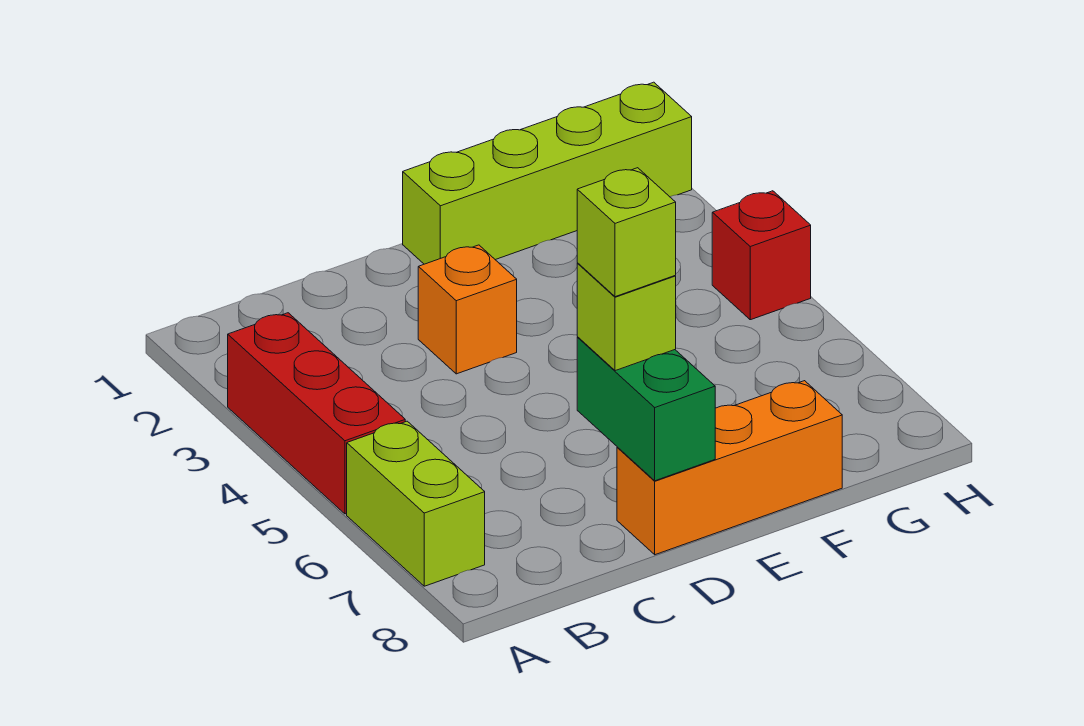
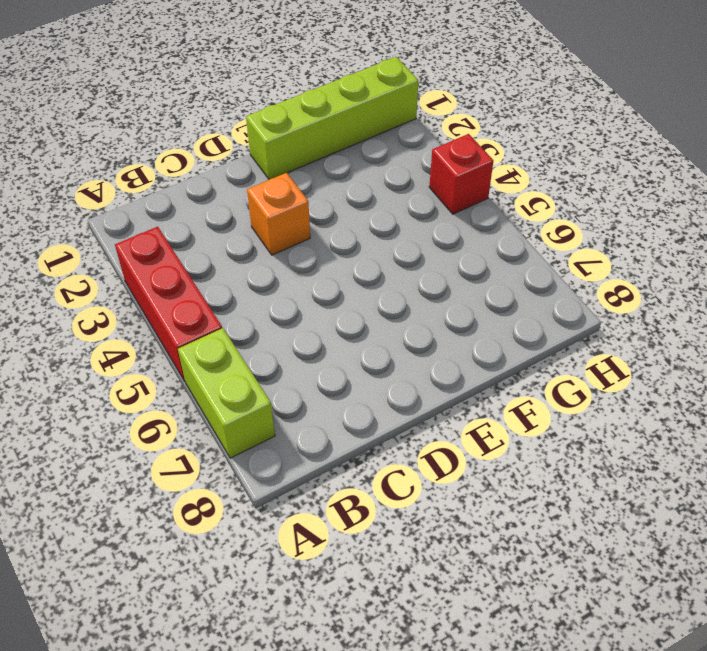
none -> orange 1x3 brick [617,381,842,555]
none -> green 1x2 brick [577,337,715,481]

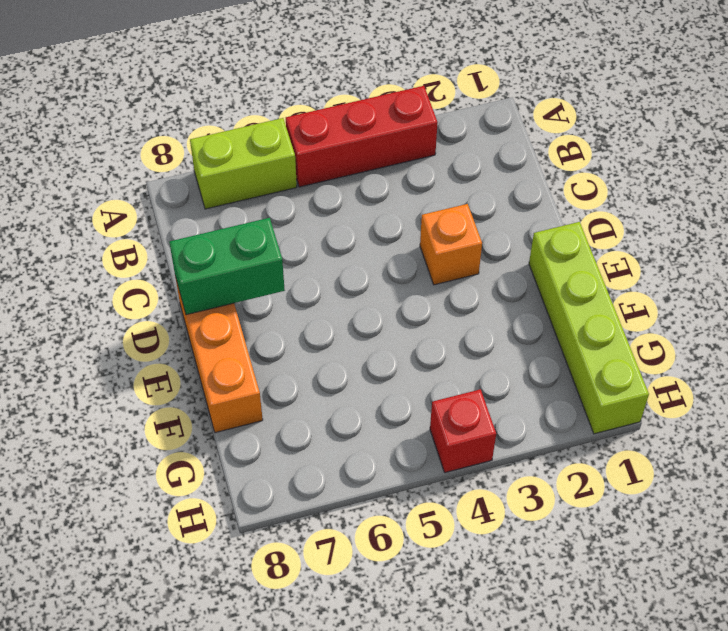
none -> lime 1x1 brick [577,263,676,371]
none -> lime 1x1 brick [577,168,676,297]

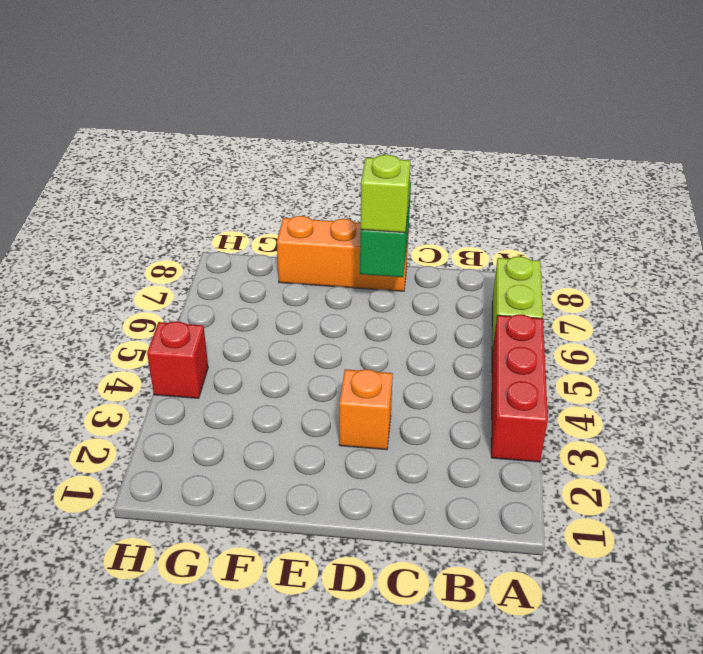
none -> lime 1x4 brick [403,82,692,264]
none -> lime 1x1 brick [577,168,676,297]

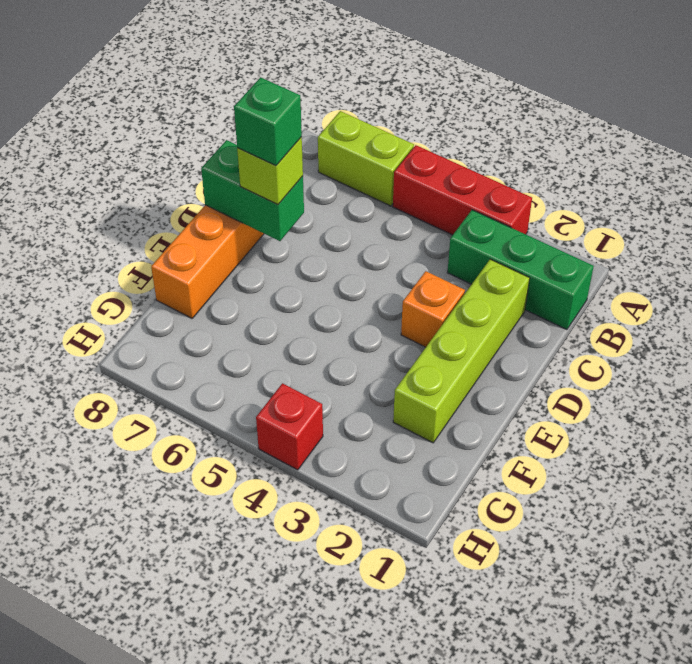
green 1x3 brick [447,210,594,330] -> none
lime 1x4 brick [393,259,530,443] -> lime 1x4 brick moved to [403,82,692,264]
green 1x1 brick [234,77,302,165] -> lime 1x1 brick [577,168,676,297]

